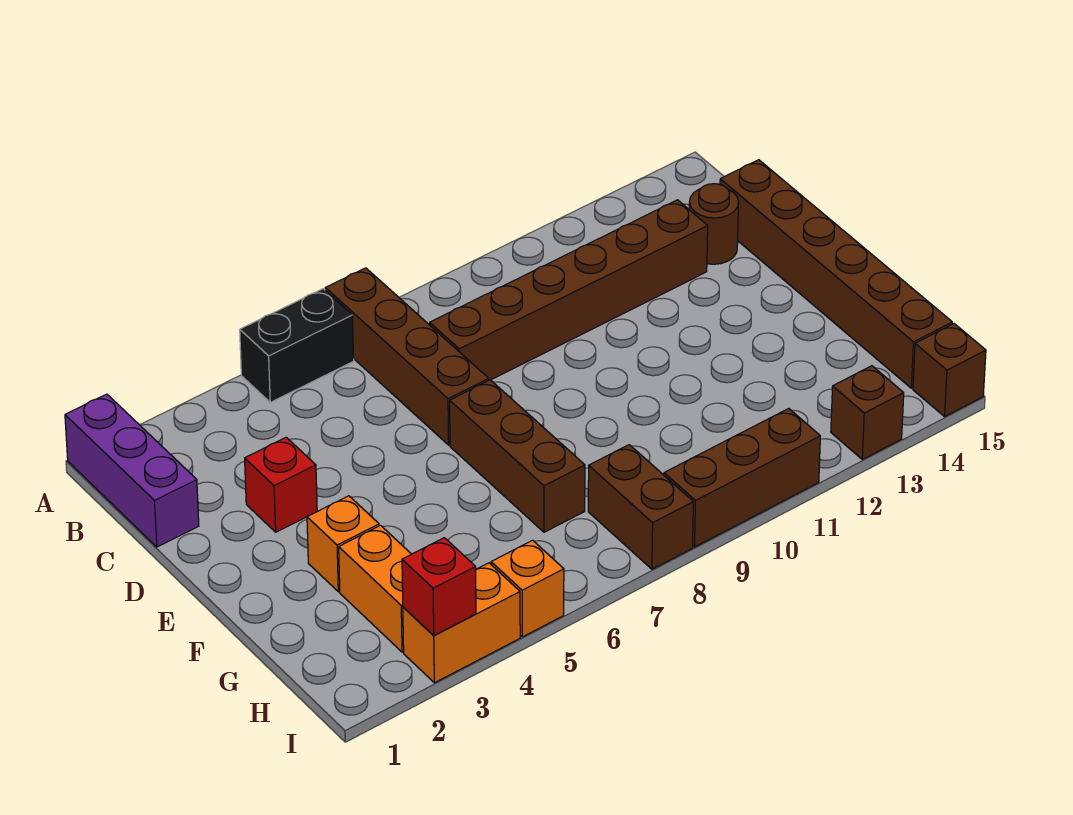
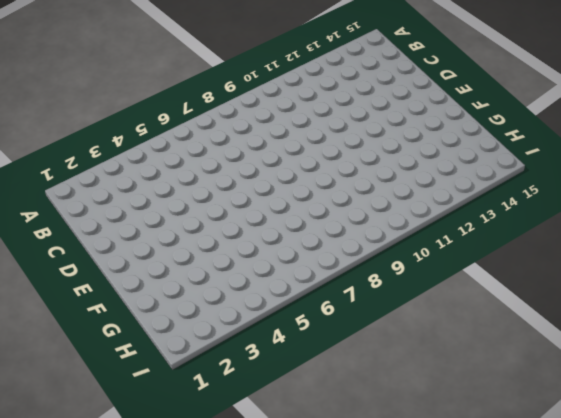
none -> purple 1x3 brick [65,394,199,547]
none -> black 1x2 brick [240,289,354,402]
none -> brown 1x4 brick [325,268,489,445]

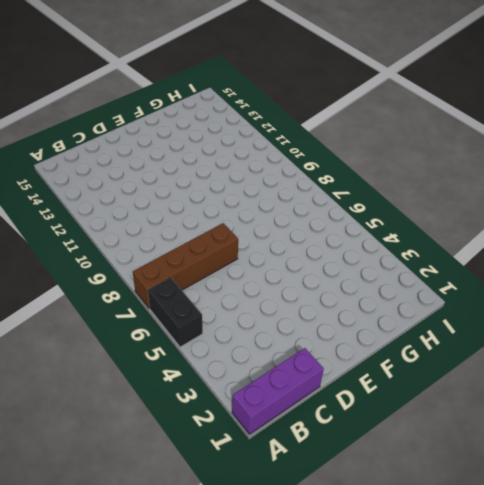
none -> brown 1x6 brick [430,200,708,380]
none -> brown 1x1 round brick [689,184,739,264]
none -> brown 1x6 brick [720,160,952,388]

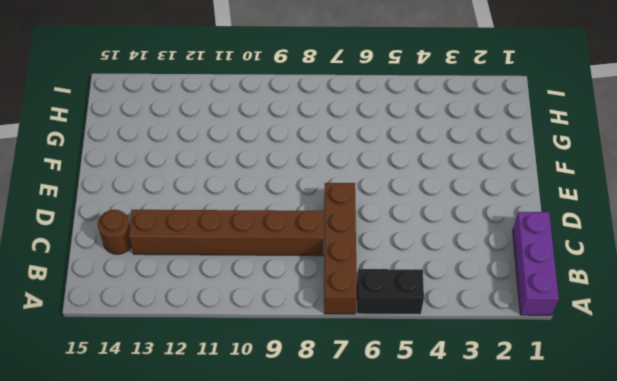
none -> brown 1x6 brick [720,160,952,388]
none -> red 1x1 brick [245,437,317,532]
none -> brown 1x3 brick [450,380,585,532]

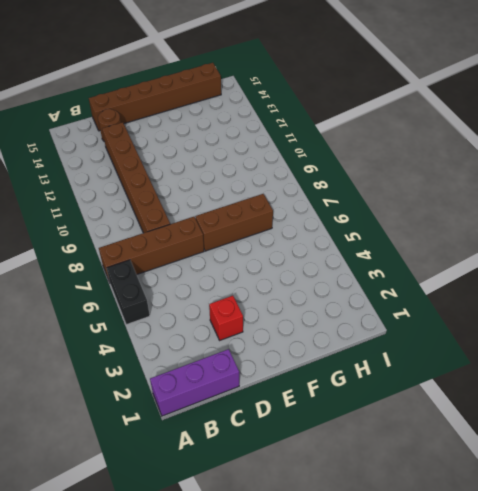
none -> orange 1x1 brick [307,496,379,592]
none -> orange 1x2 brick [339,525,411,652]
none -> brown 1x2 brick [588,445,693,569]

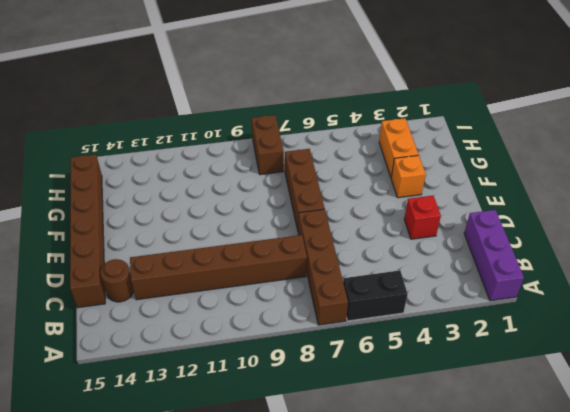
none -> orange 1x2 brick [403,563,520,683]
none -> orange 1x1 brick [491,540,564,637]
none -> brown 1x3 brick [664,409,820,547]

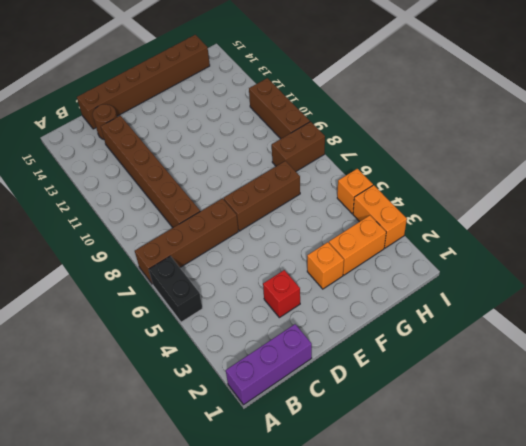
none -> brown 1x1 brick [831,366,904,459]
none -> brown 1x1 brick [913,324,986,416]
none -> red 1x1 brick [402,538,476,635]

